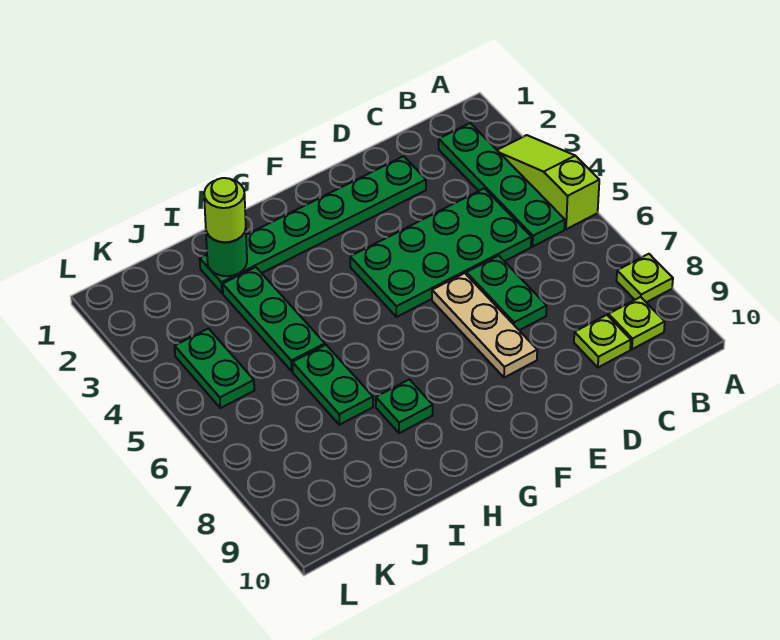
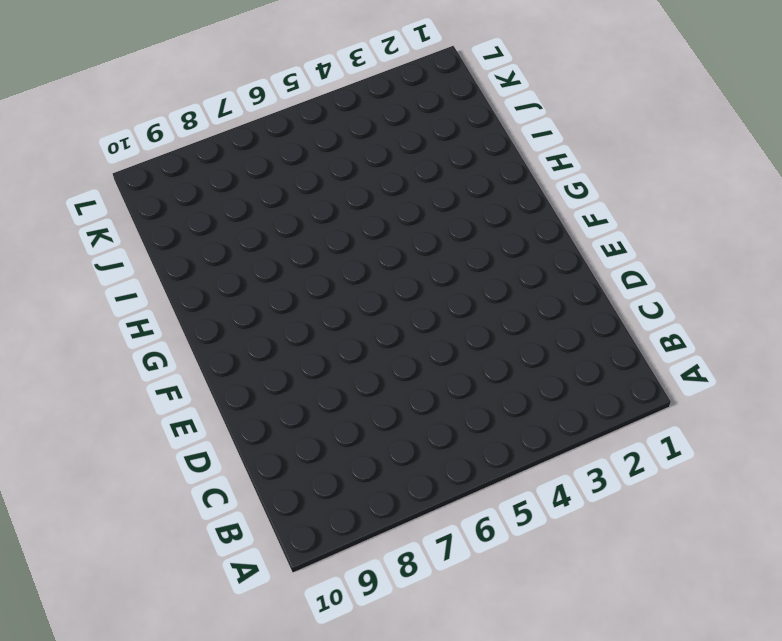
none -> lime 1x3 slope [497,135,599,229]
none -> lime 1x1 plate [617,254,673,302]
none -> green 1x4 plate [439,123,565,246]

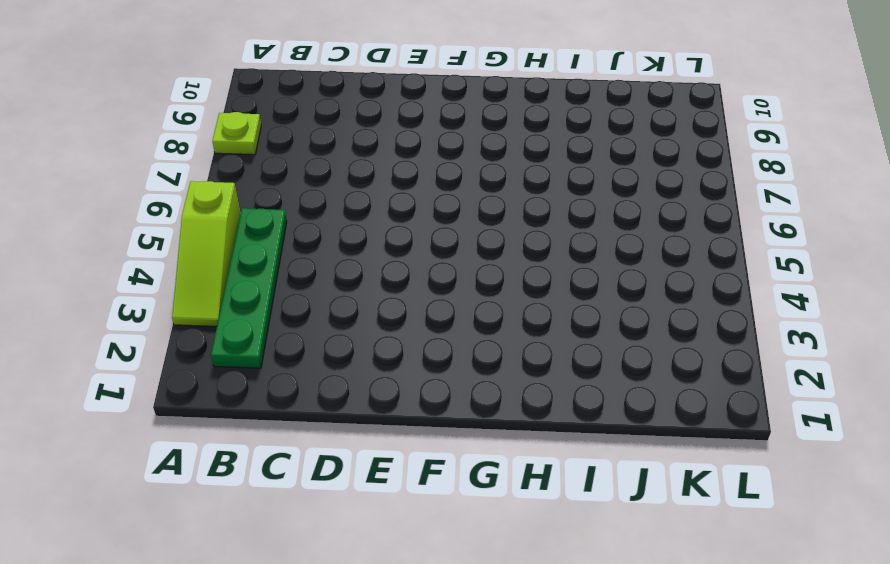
none -> lime 1x1 plate [608,297,665,349]
none -> green 2x4 plate [350,188,531,317]
none -> lime 1x1 plate [574,315,631,367]

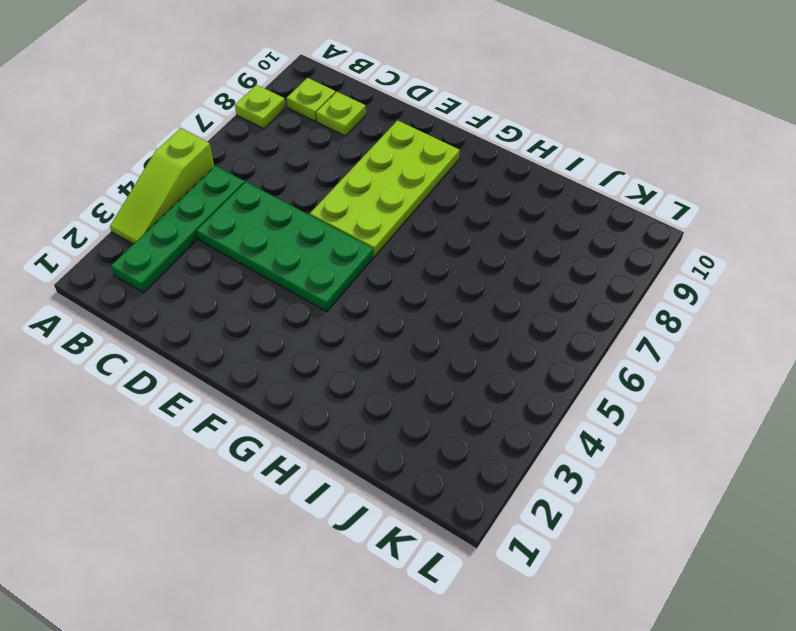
lime 2x4 plate [310,120,459,257] -> tan 1x3 plate [432,273,537,378]
none -> green 1x6 plate [200,156,426,293]
none -> green 1x2 plate [466,256,547,330]
none -> green 1x1 plate [376,379,433,433]

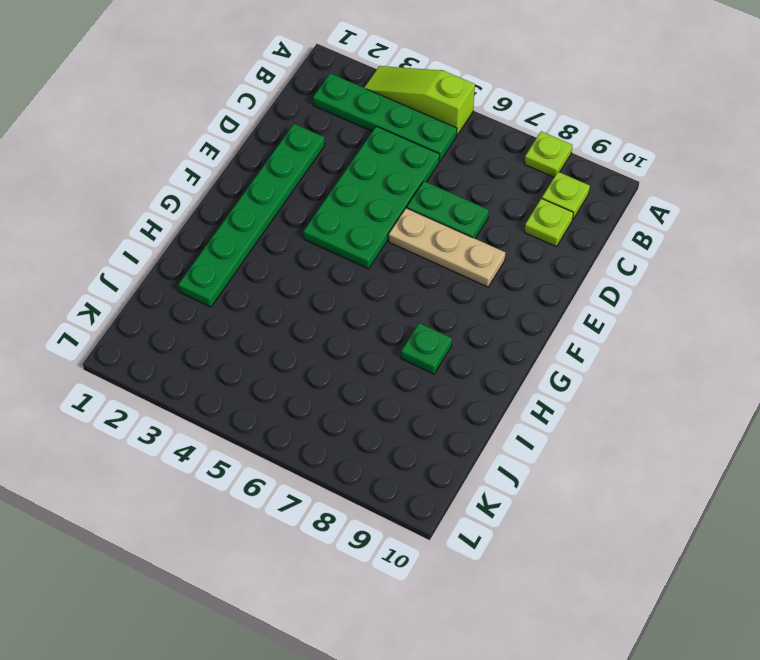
none -> green 1x3 plate [223,267,325,371]
none -> green 1x2 plate [292,345,373,425]
none -> green 1x2 plate [175,328,254,408]

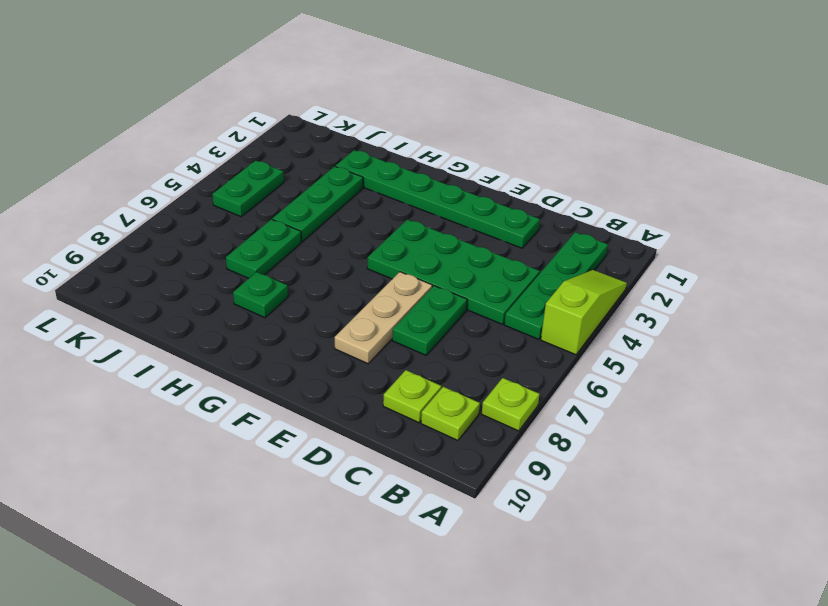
none -> green 1x1 round brick [206,229,247,276]
none -> lime 1x1 round brick [204,178,246,242]

